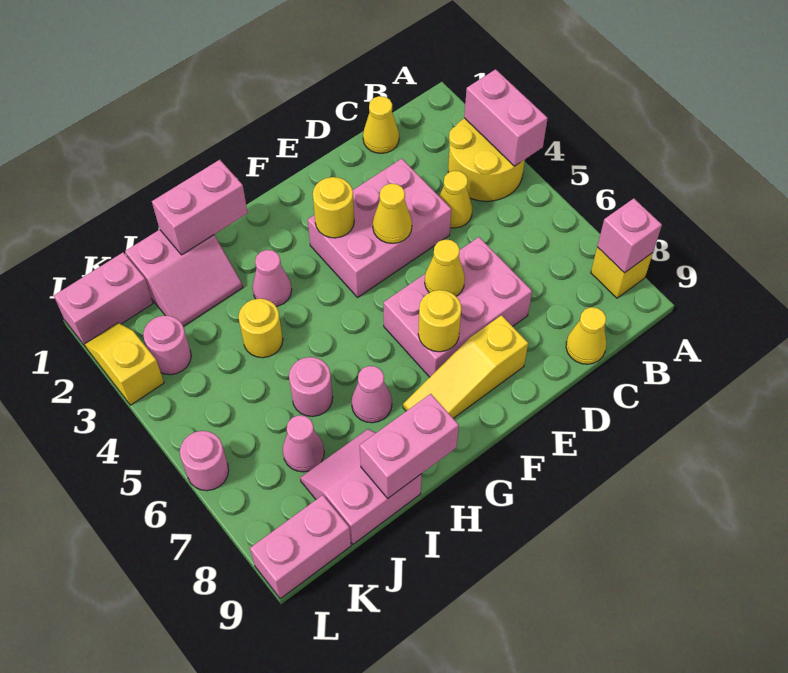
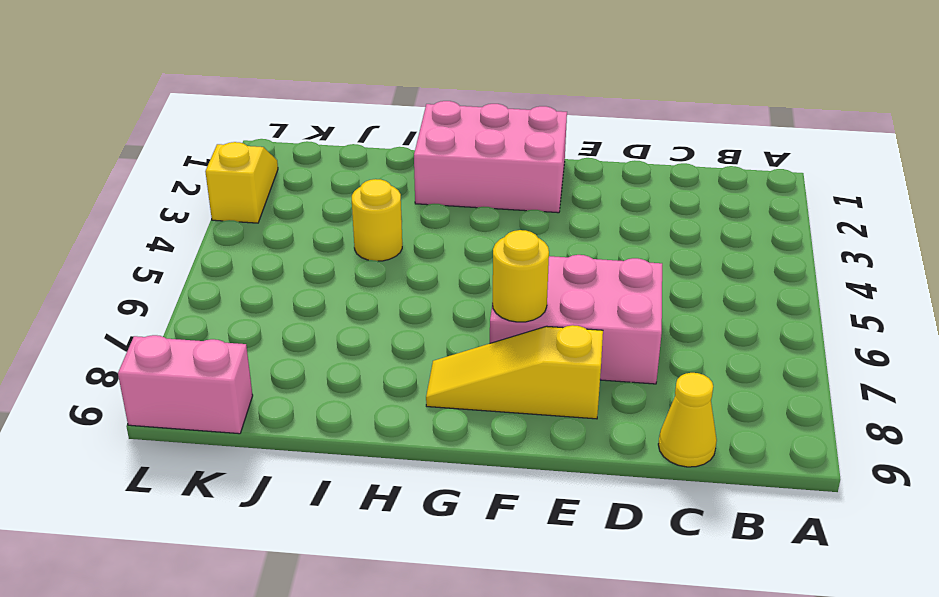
pink 2x3 brick [414,101,567,213] -> pink 2x3 brick moved to [308,159,451,297]
none -> yellow 2x2 round brick [448,118,525,201]
none -> yellow 1x1 brick [591,247,653,298]
none -> yellow 1x1 cone [363,96,399,153]

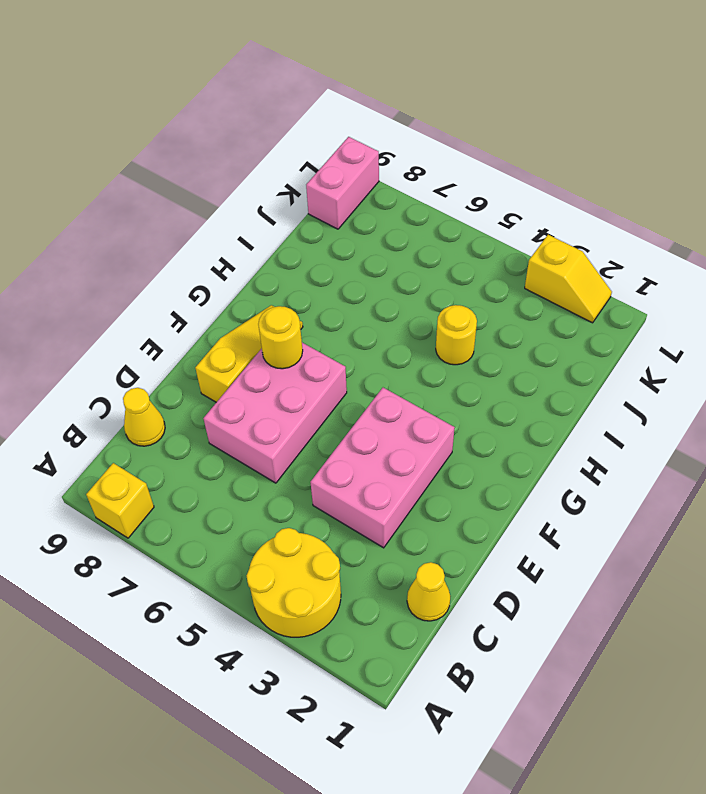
none -> yellow 1x1 cone [439,171,472,228]
none -> pink 1x1 cone [253,250,292,306]
none -> pink 1x1 cone [351,366,392,423]

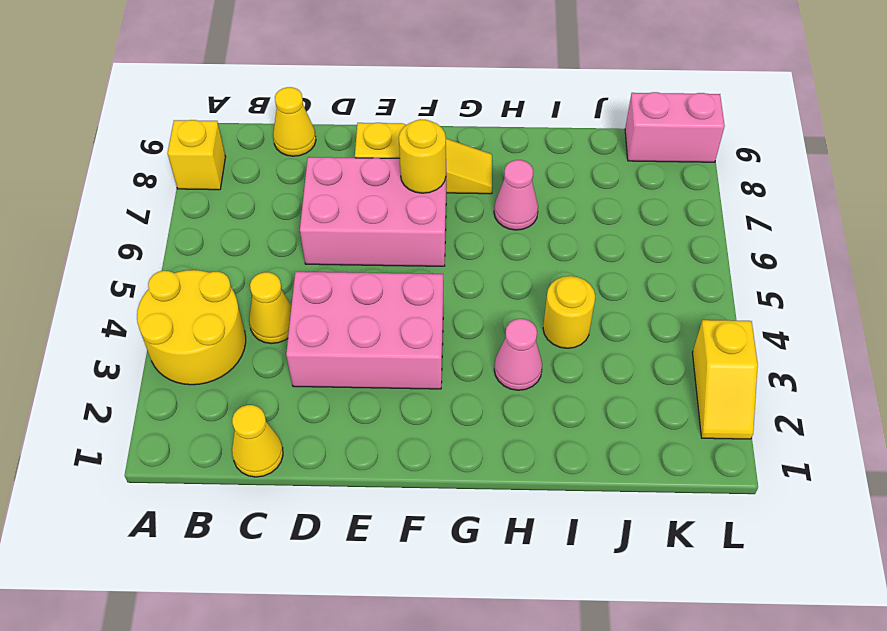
none -> pink 2x2 slope [125,230,243,326]
none -> pink 1x1 round brick [289,357,333,416]
none -> pink 2x2 slope [300,429,422,544]

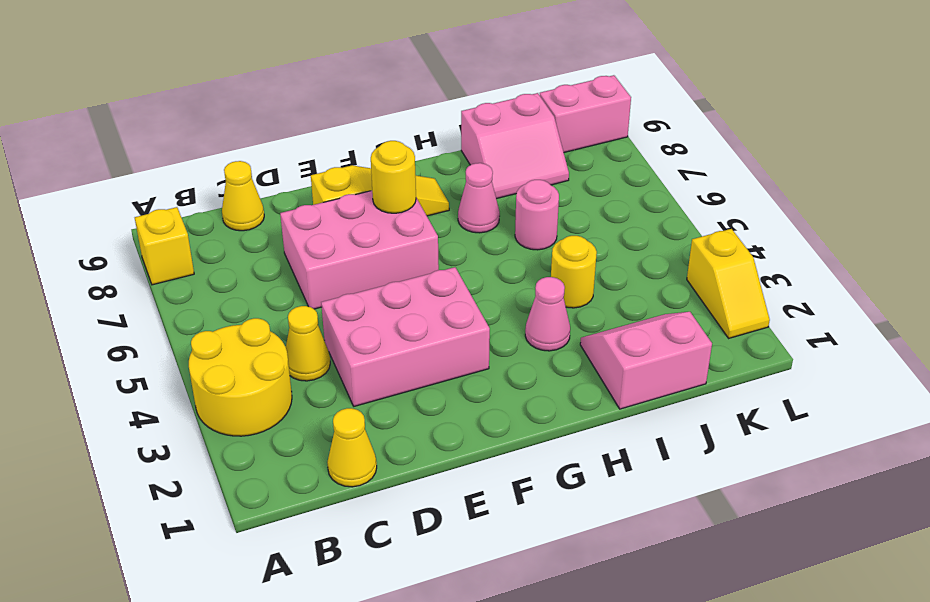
none -> pink 1x1 cone [283,415,324,472]
none -> pink 1x2 brick [54,252,153,347]
none -> pink 1x1 round brick [143,316,191,375]

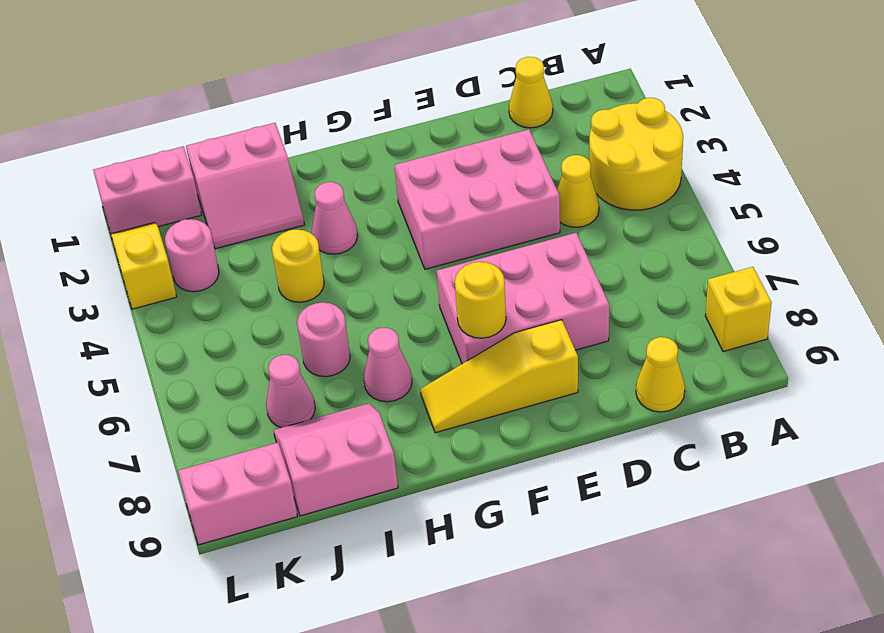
none -> pink 1x1 round brick [180,431,229,491]
none -> pink 1x2 brick [464,69,548,166]
none -> pink 1x1 brick [597,198,662,273]

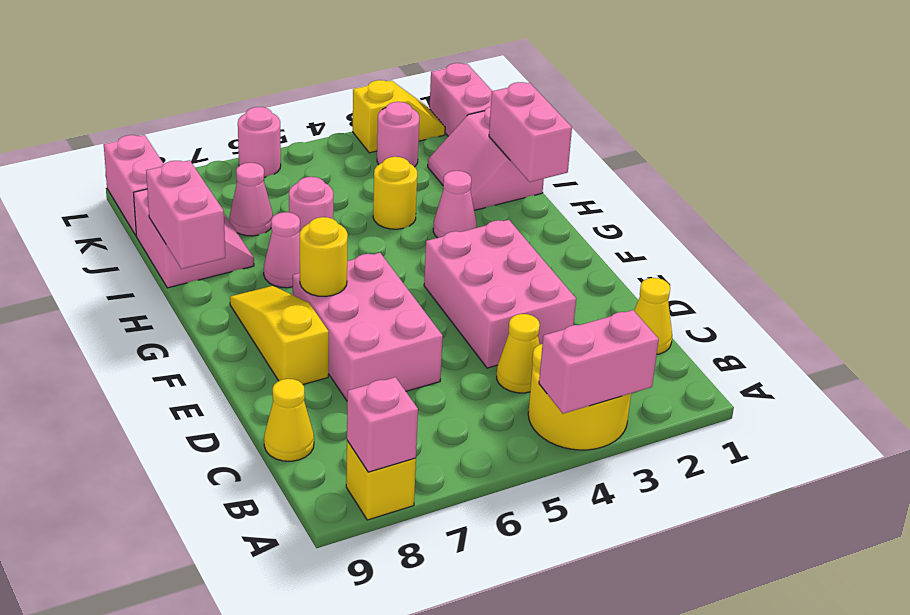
none -> yellow 1x1 cone [373,184,412,243]
none -> yellow 1x1 cone [425,239,465,296]
none -> yellow 1x1 round brick [313,177,354,238]

